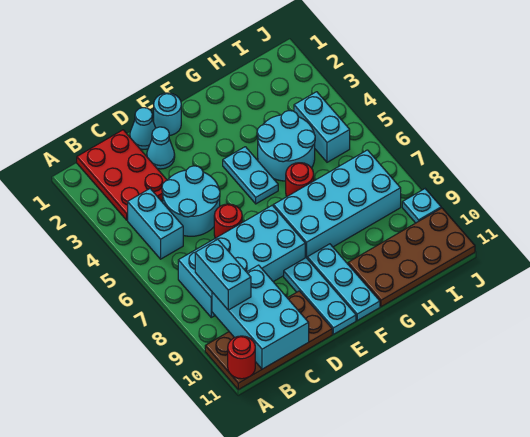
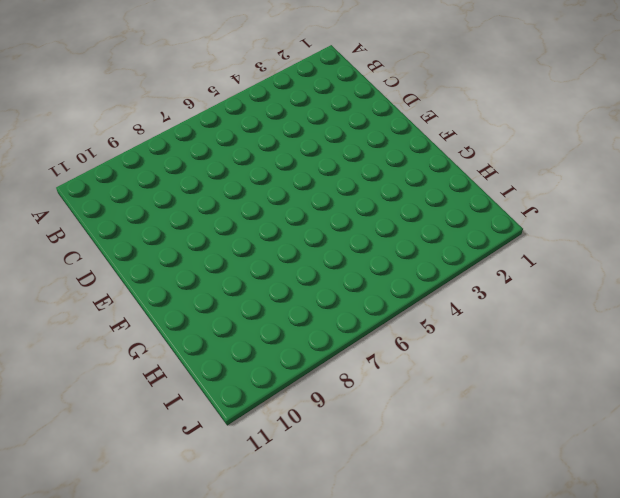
none -> brown 2x4 plate [205,291,332,390]
none -> red 2x3 plate [77,130,167,220]
none -> cyan 1x2 brick [128,189,183,259]

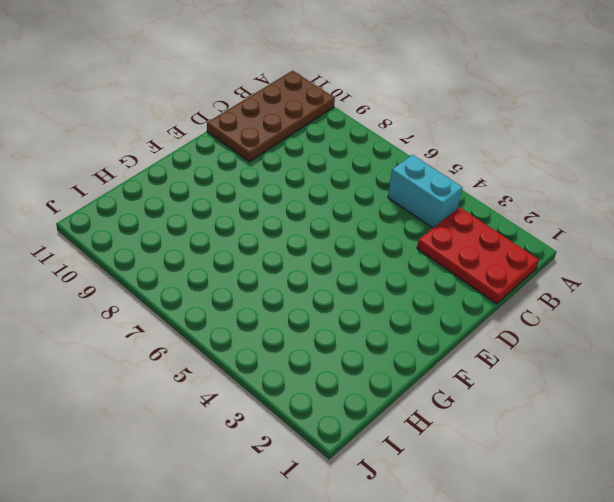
none -> cyan 2x4 brick [178,205,305,317]
none -> cyan 2x2 round brick [162,166,220,236]
none -> cyan 1x1 cone [130,108,156,149]

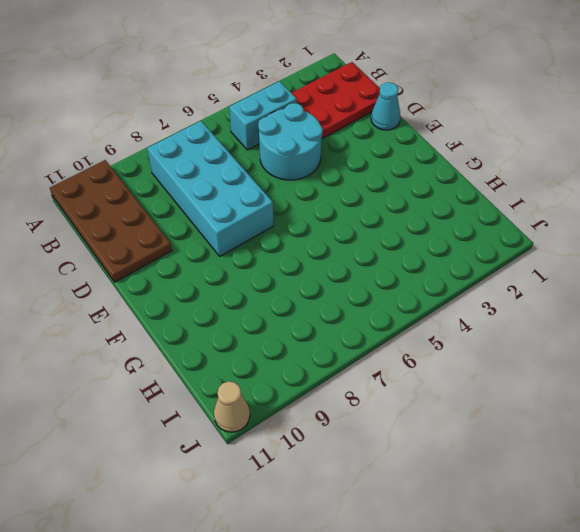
tan 1x1 cone [214,381,250,432] -> brown 2x4 plate [348,208,475,307]
none -> cyan 1x1 cone [147,127,175,169]
none -> red 1x1 round brick [214,204,242,238]
none -> cyan 1x1 round brick [154,93,181,135]

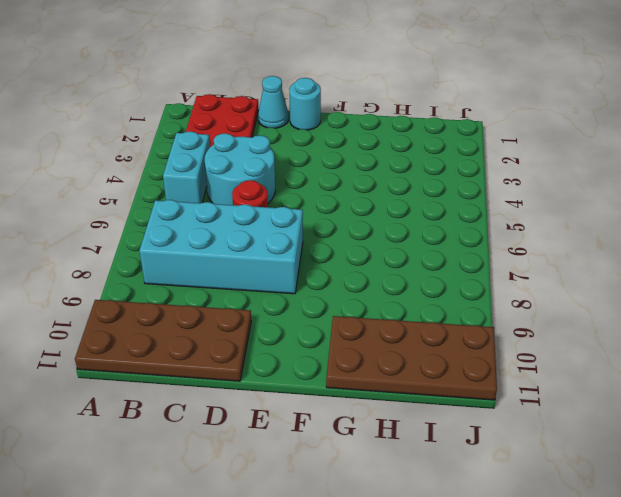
none -> cyan 1x1 cone [147,127,175,169]
none -> cyan 1x3 plate [284,258,356,334]
none -> cyan 1x2 plate [223,147,278,204]

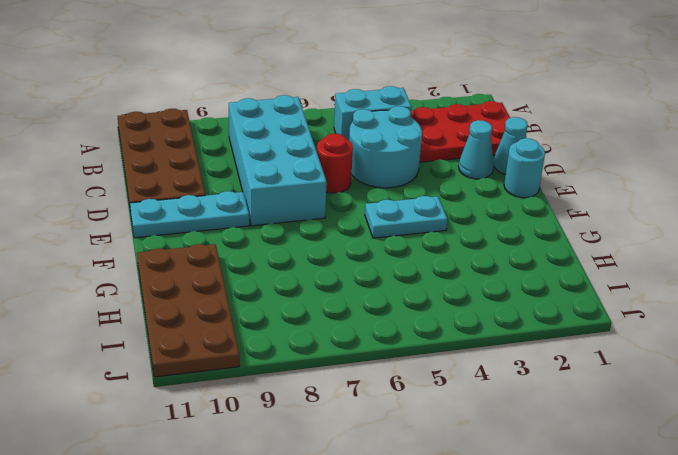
none -> cyan 2x4 brick [273,150,401,258]
none -> cyan 1x3 plate [307,244,380,320]
none -> cyan 2x2 round brick [257,111,315,181]

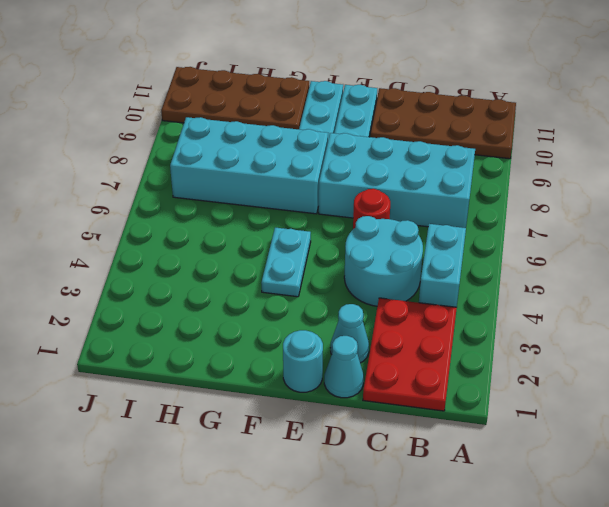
none -> cyan 2x2 round brick [257,111,315,181]
none -> red 1x1 round brick [286,163,314,197]
none -> cyan 1x2 brick [294,92,350,162]

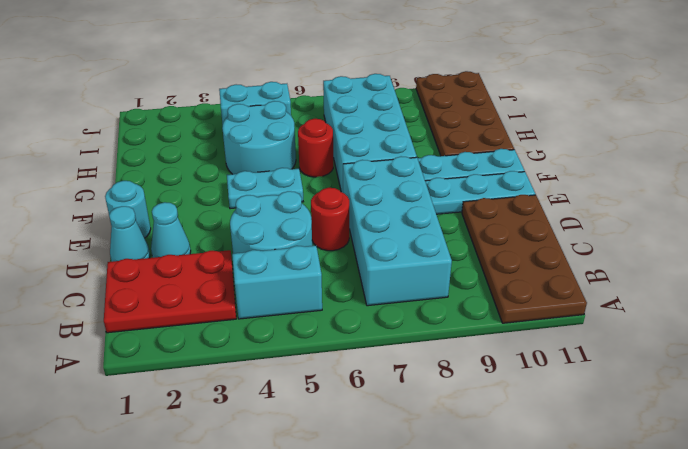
none -> cyan 1x1 plate [402,189,441,223]
none -> red 1x1 round brick [228,336,255,379]
none -> cyan 2x3 brick [212,265,309,369]

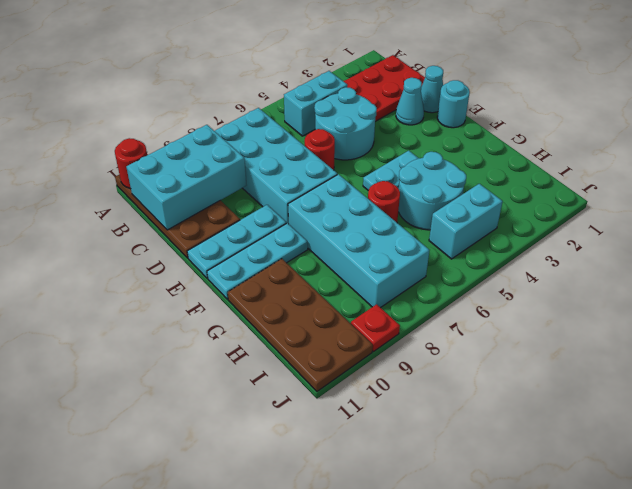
red 1x1 plate [351,304,400,352] -> cyan 1x1 plate [402,189,441,223]
none -> cyan 1x2 brick [195,239,251,310]

